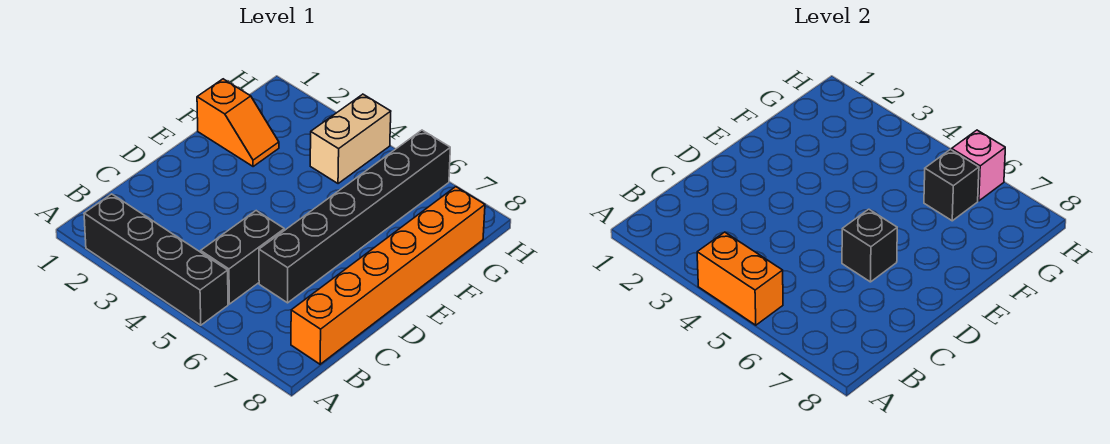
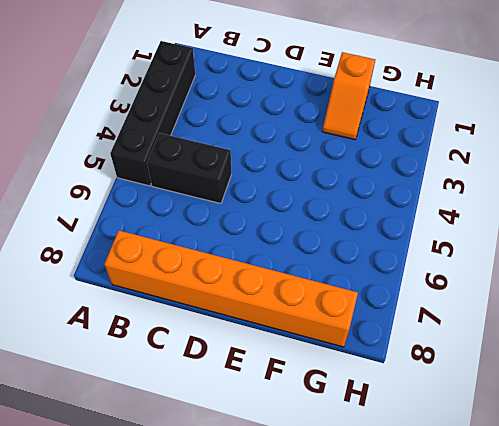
none -> black 1x6 brick [259,130,450,303]
none -> tan 1x2 brick [310,94,391,184]

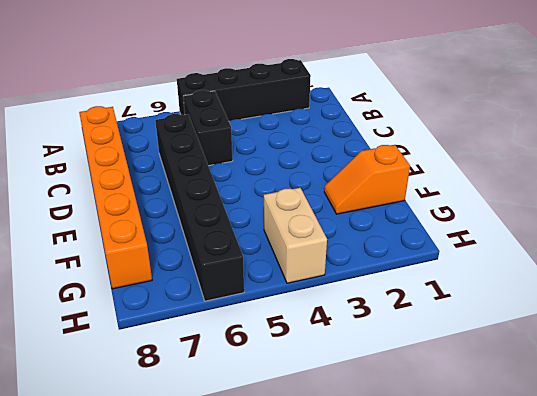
none -> orange 1x2 brick [697,232,783,325]
none -> black 1x1 brick [842,209,897,282]

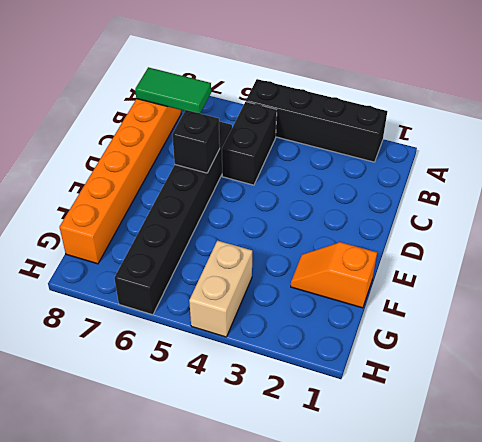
green 1x2 tile [135,67,211,113] -> none
none -> orange 1x2 brick [697,232,783,325]
none -> black 1x1 brick [924,150,979,221]

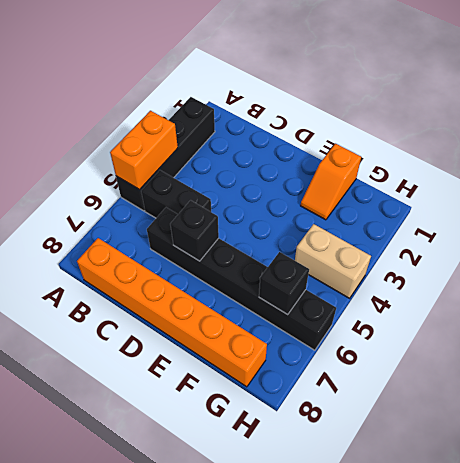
none -> pink 1x1 brick [952,130,1005,201]

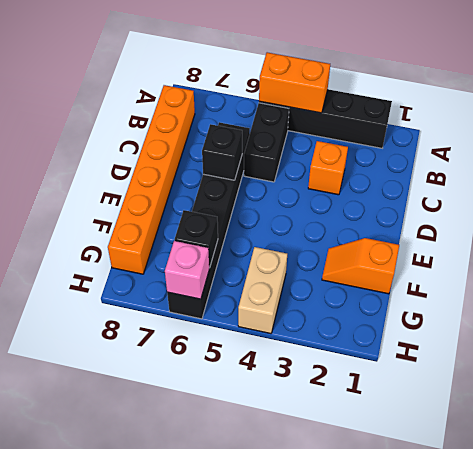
orange 1x1 brick [308,141,348,195] -> none

